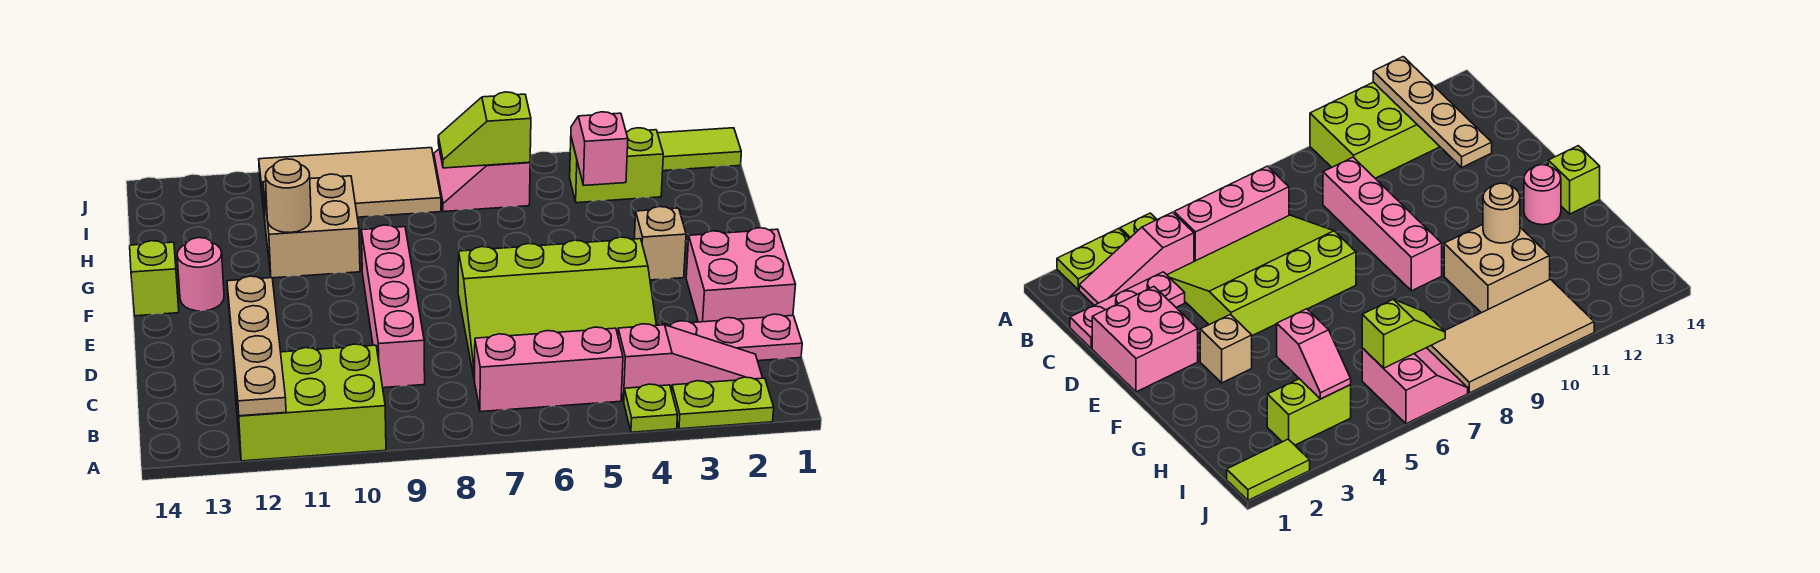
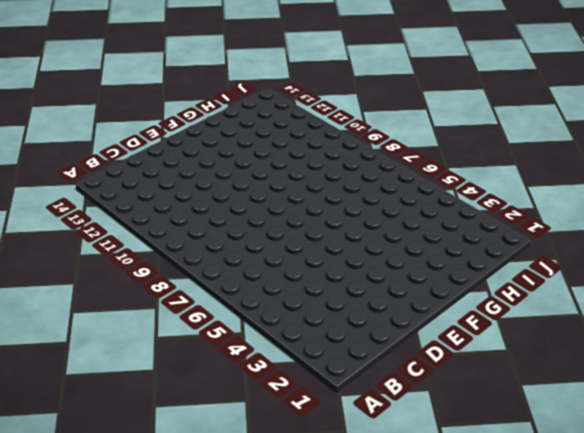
none -> lime 1x2 plate [672,377,774,429]
none -> lime 1x1 plate [624,384,678,432]
none -> lime 2x3 brick [233,344,386,461]

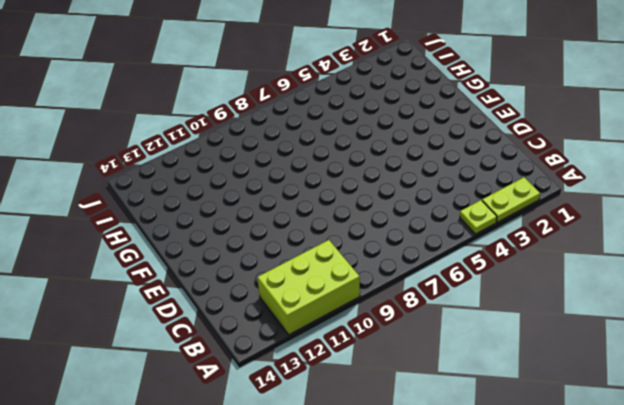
none -> pink 1x3 slope [618,324,762,401]
none -> pink 1x3 brick [475,327,623,412]
none -> pink 1x3 plate [664,314,802,361]

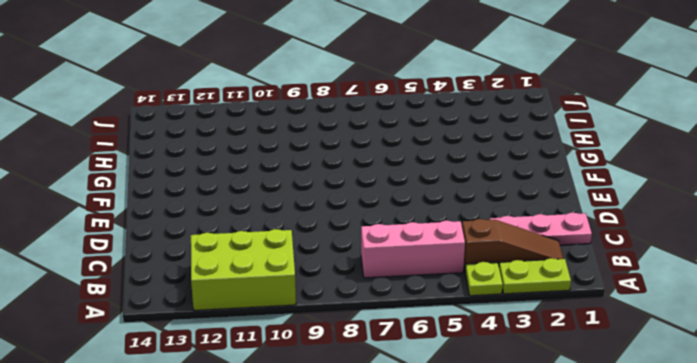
brown 1x3 slope [462,219,563,271] -> pink 1x3 slope [618,324,762,401]
none -> lime 3x4 slope [458,237,656,381]
none -> pink 1x4 brick [361,225,425,388]
none -> pink 2x2 brick [686,228,796,322]

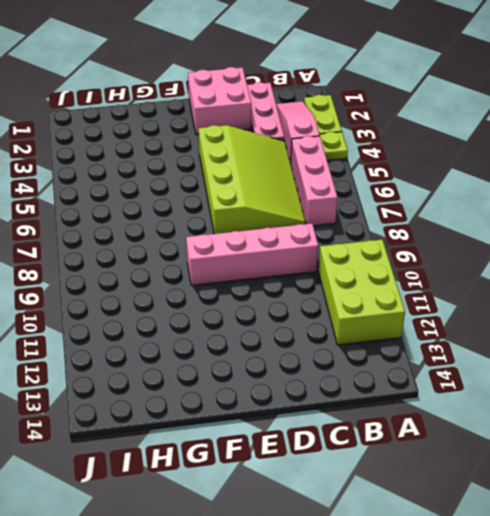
none -> tan 1x1 brick [634,207,686,280]
none -> pink 1x1 round brick [177,238,224,311]
none -> lime 1x1 brick [130,241,179,316]

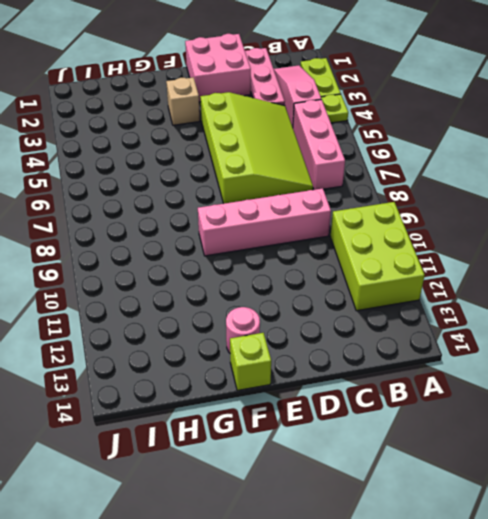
none -> tan 2x2 brick [263,174,360,278]
none -> lime 1x2 brick [570,128,663,203]
none -> pink 2x2 slope [434,149,530,212]

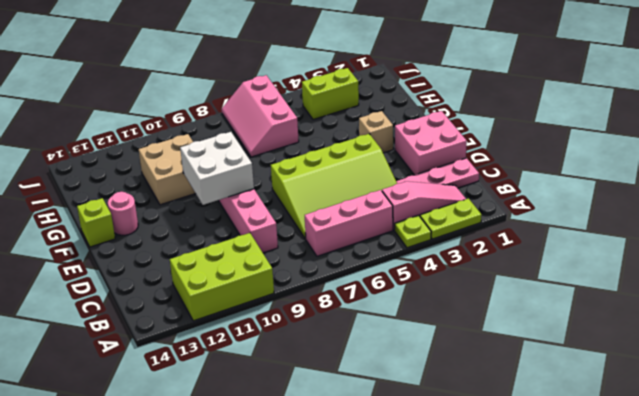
white 2x2 brick [180,132,254,205] -> none
pink 2x3 slope [222,75,299,157] -> pink 2x2 slope [434,149,530,212]
none -> tan 2x4 tile [259,148,441,219]
none -> lime 1x2 tile [658,128,741,171]
none -> tan 1x4 plate [227,276,286,416]

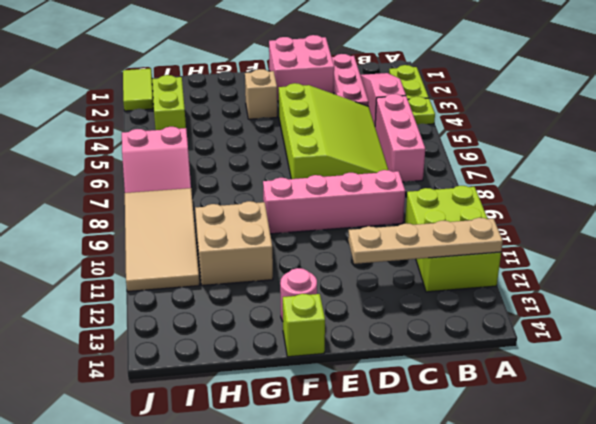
none -> tan 1x1 round brick [265,159,311,233]
none -> pink 1x2 slope [571,112,628,185]
none -> lime 1x2 slope [438,92,531,168]

